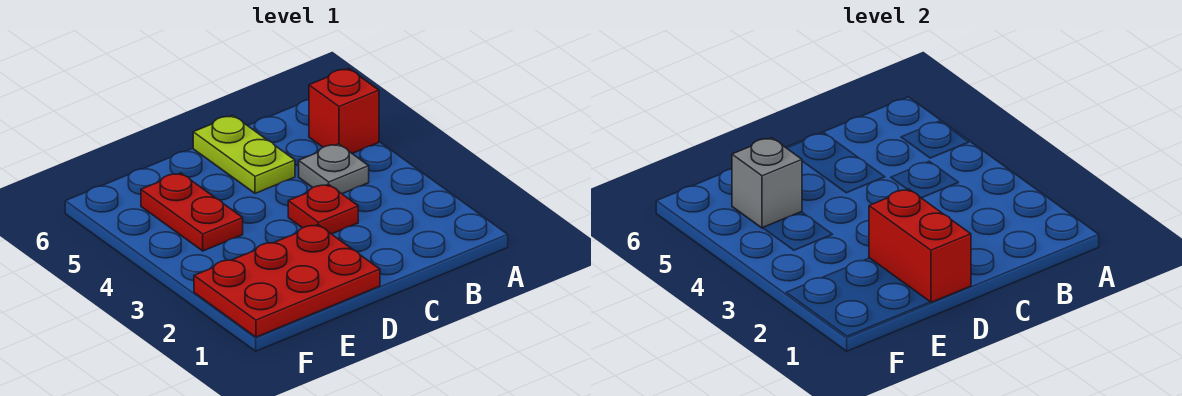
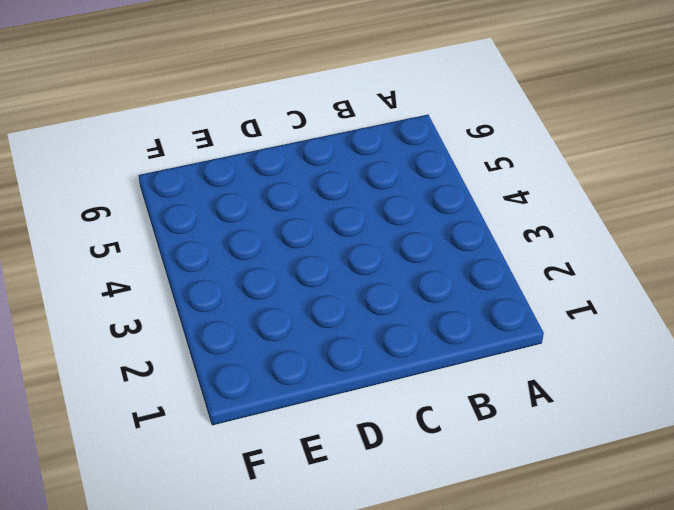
none -> red 1x1 brick [309,68,379,153]
none -> grey 1x1 plate [299,144,369,194]

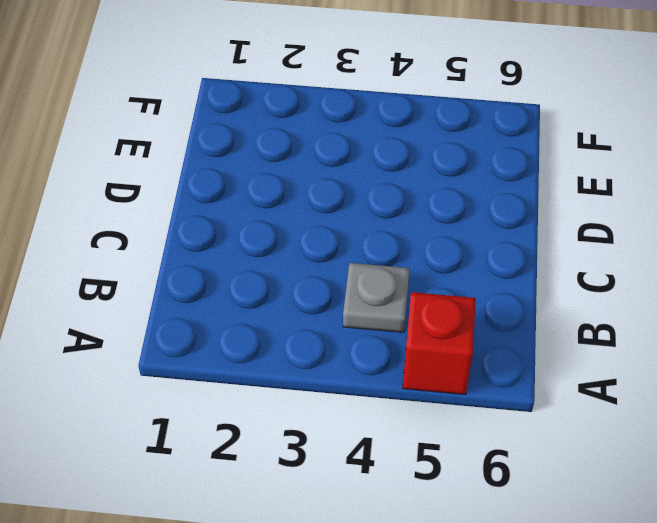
none -> red 1x1 plate [288,184,358,234]
none -> lime 1x2 plate [193,116,295,193]

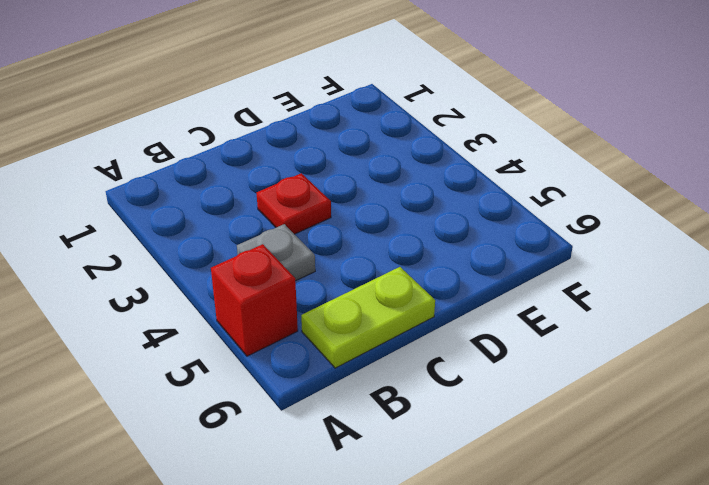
lime 1x2 plate [301,267,435,368] -> lime 1x2 plate turned to [193,116,295,193]
none -> red 2x3 plate [194,225,380,337]
none -> red 1x2 plate [141,173,243,251]

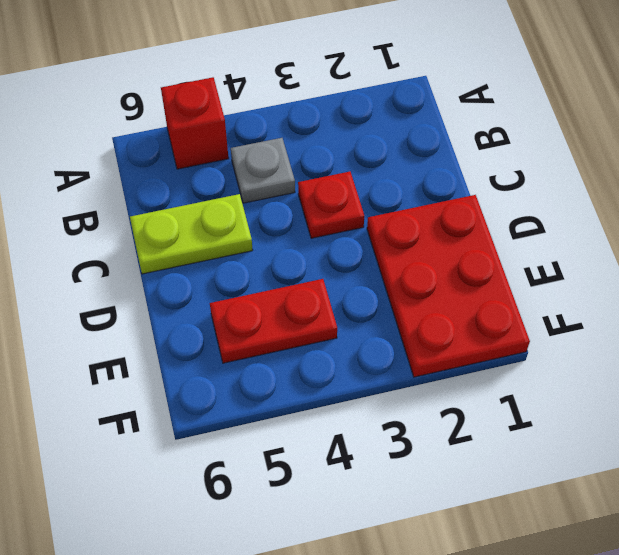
none -> red 1x2 brick [869,189,971,302]
none -> grey 1x1 brick [732,138,802,228]

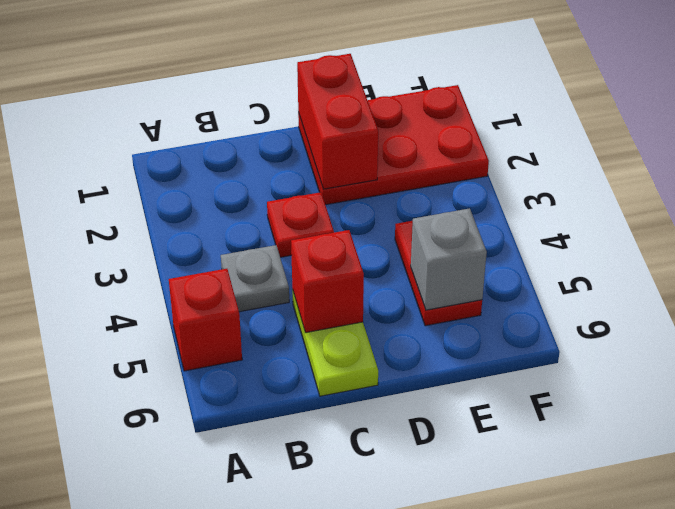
red 1x1 brick [291,230,364,333] -> none

